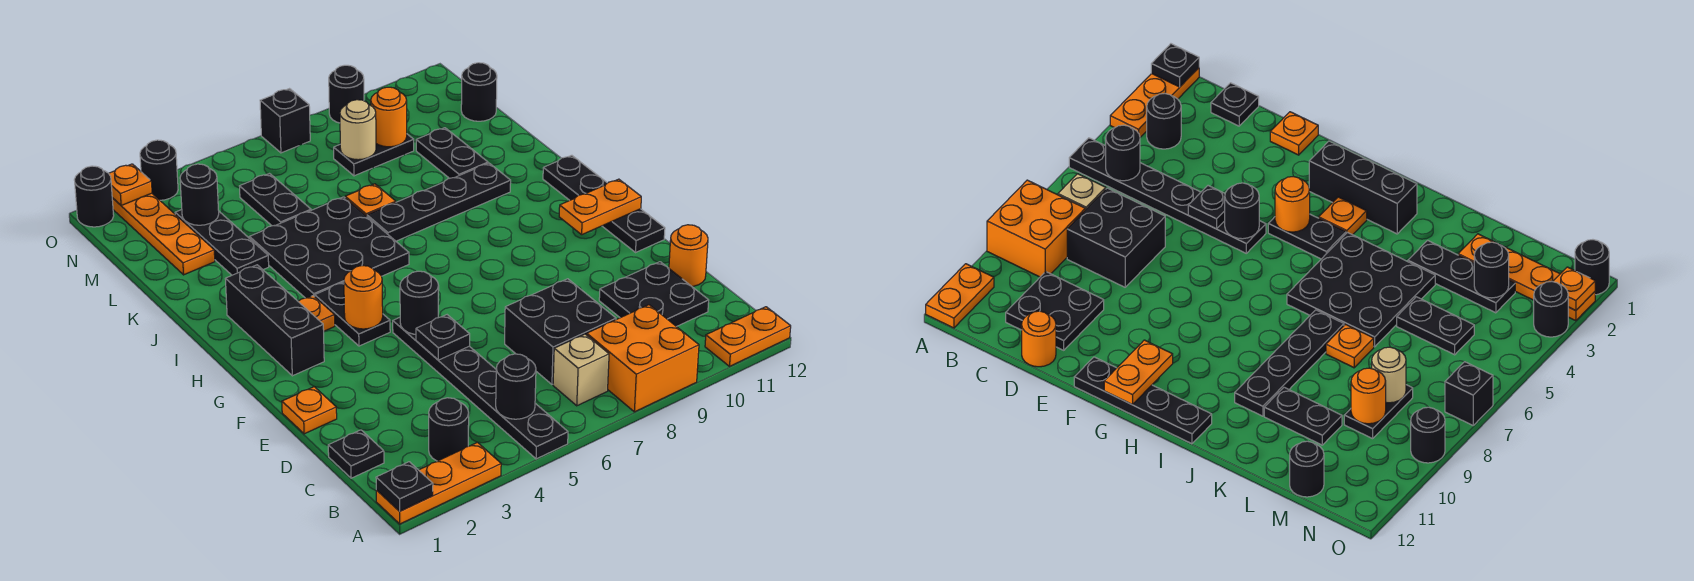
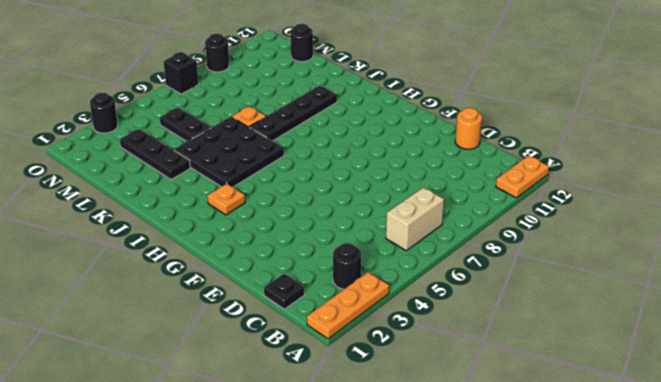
tan 1x2 brick [386,187,444,251] -> tan 1x1 brick [553,334,609,406]
none -> black 1x6 plate [393,318,568,459]
none -> orange 2x2 brick [587,305,699,412]
none -> black 2x2 brick [505,279,616,384]
none -> black 2x2 plate [599,262,709,327]

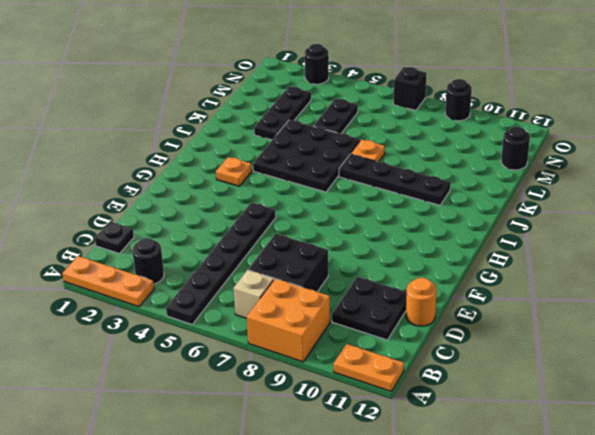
none -> orange 1x1 plate [282,387,337,434]
none -> black 1x4 plate [543,155,665,252]
none -> black 1x3 brick [226,265,324,376]
none -> black 1x2 plate [315,282,390,346]

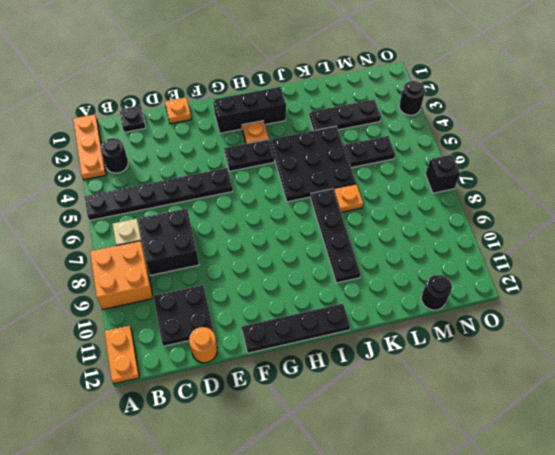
none -> black 1x2 plate [416,128,488,178]
none -> orange 1x4 plate [112,193,215,275]
none -> black 1x2 plate [334,134,414,176]
none -> black 1x1 round brick [74,166,114,227]

